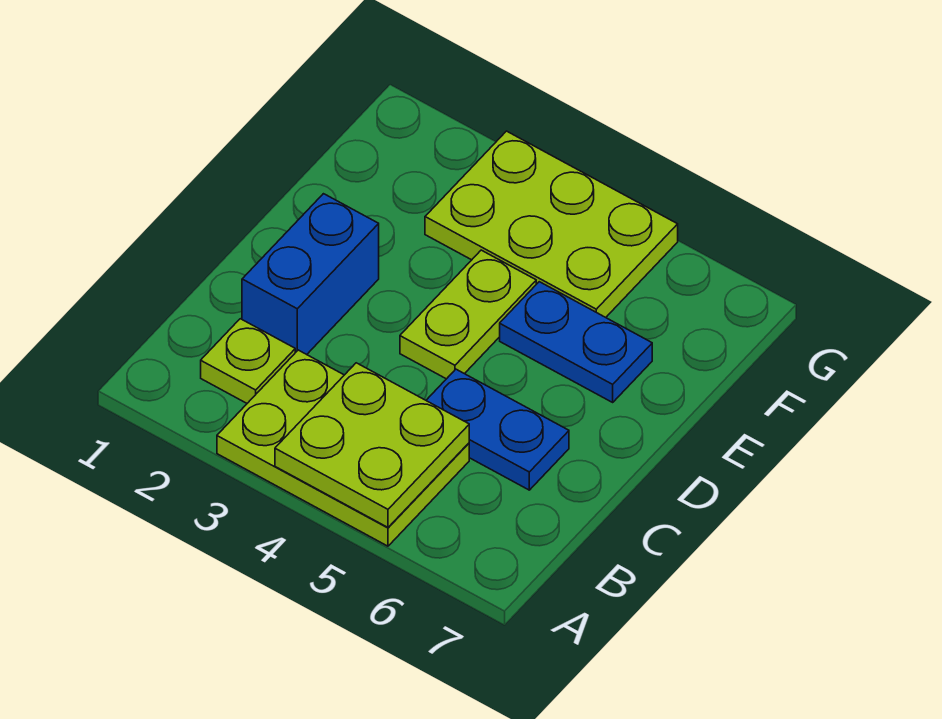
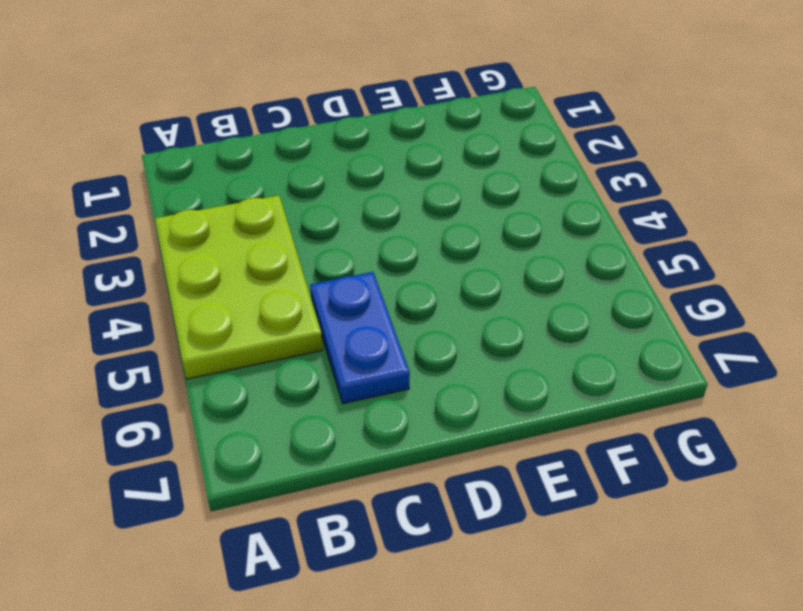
none -> lime 1x1 plate [201,319,295,403]
none -> blue 1x2 brick [242,194,379,354]

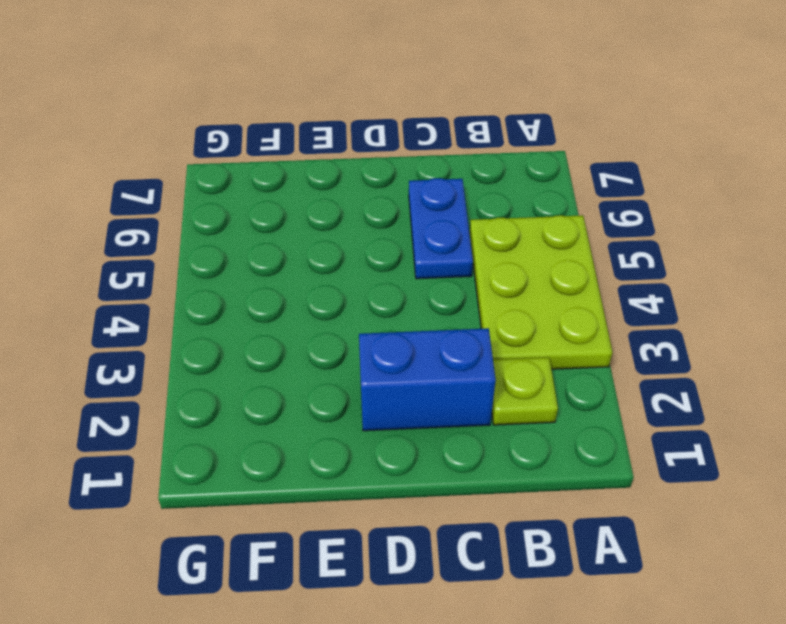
none -> lime 1x2 plate [400,250,536,379]
none -> blue 1x2 plate [500,282,652,402]

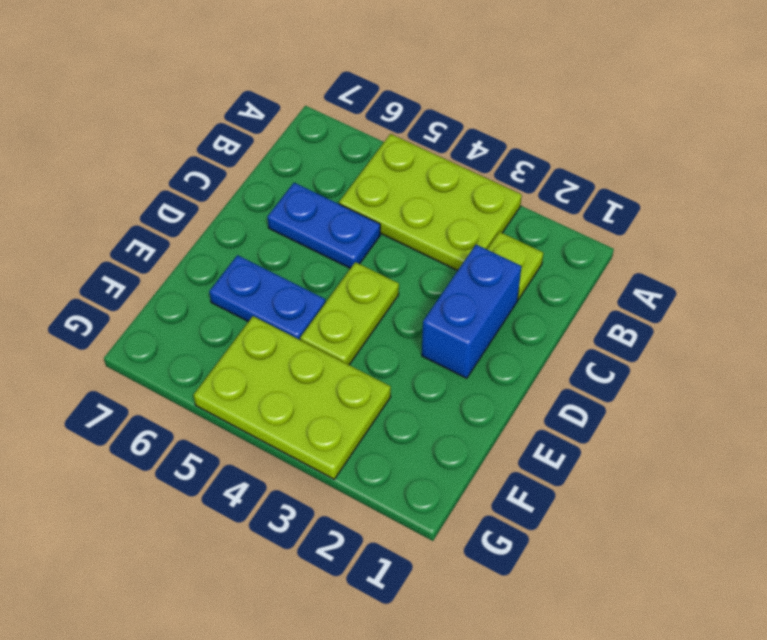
none -> lime 2x2 plate [275,363,469,527]

